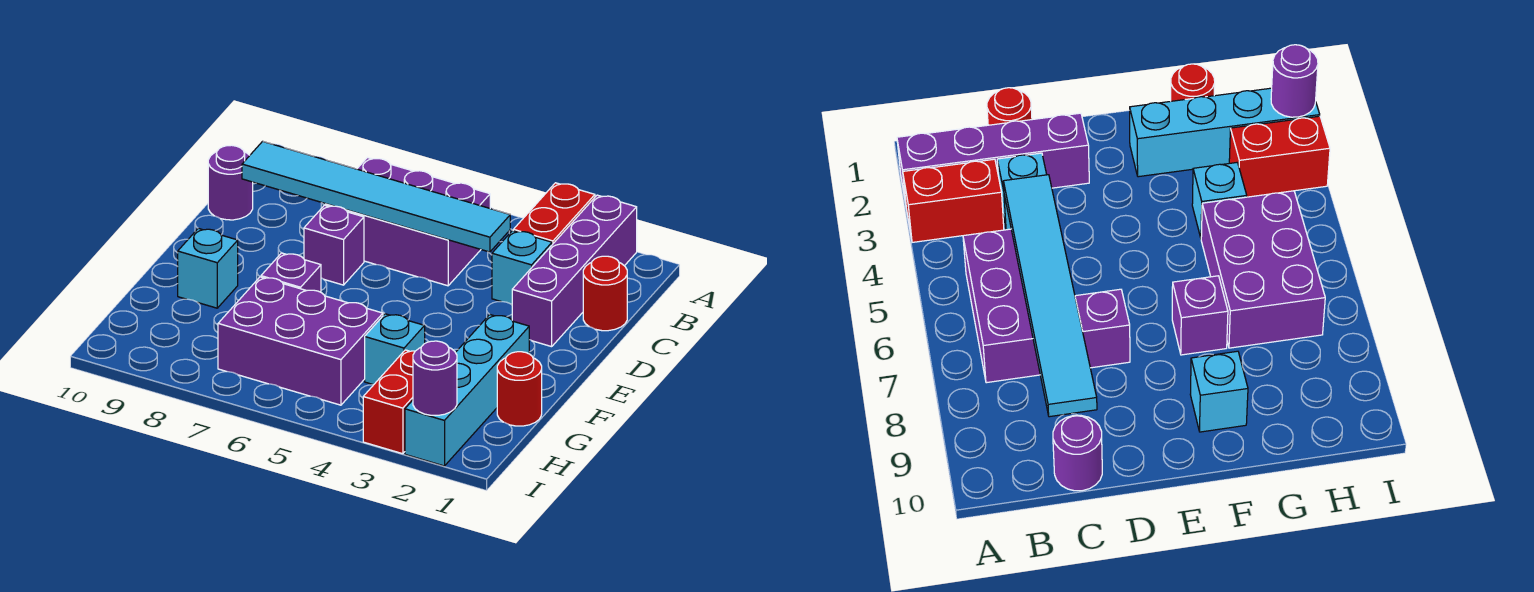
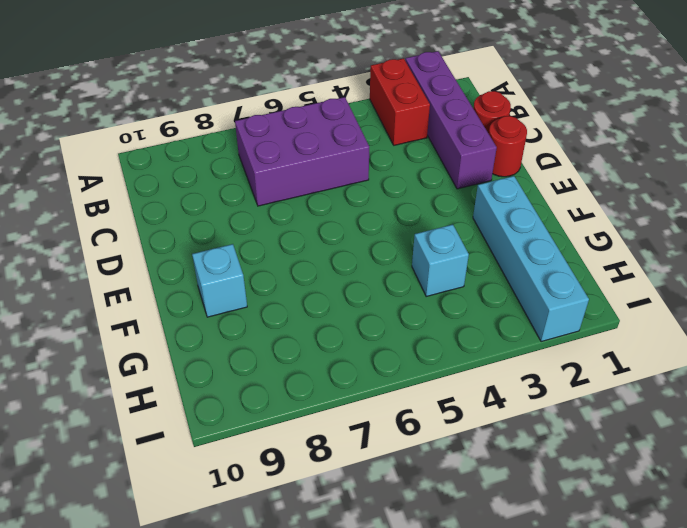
red 1x1 round brick [489,116,527,177] -> red 1x1 round brick moved to [497,352,542,426]
none -> cyan 1x1 brick [492,231,552,305]
none -> purple 1x1 round brick [208,145,253,220]
none -> purple 1x1 brick [304,205,364,285]

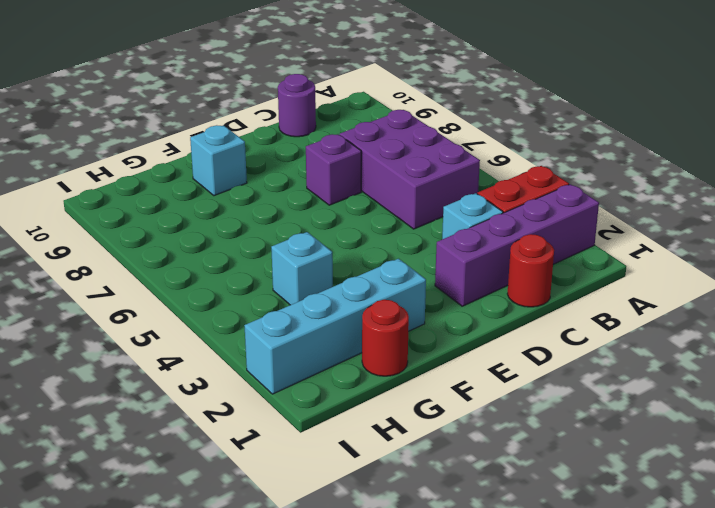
none -> purple 1x1 brick [261,253,321,292]
none -> purple 2x3 brick [218,277,383,405]
none -> red 1x2 brick [363,350,415,454]

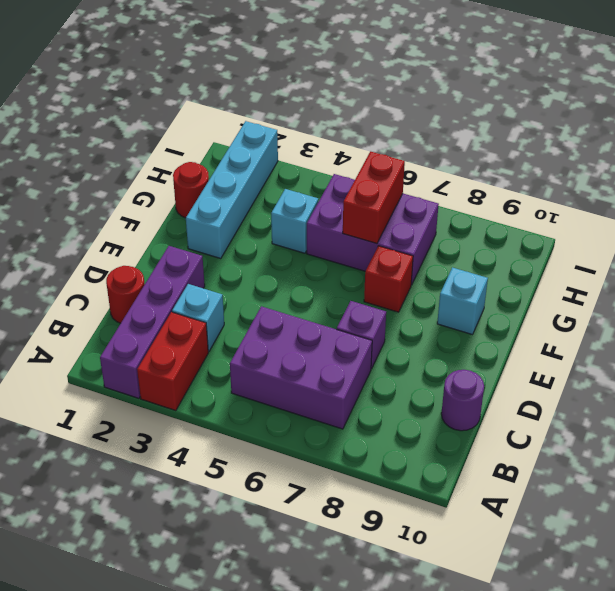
red 1x1 brick [364,246,413,312] -> purple 1x1 brick [261,253,321,292]
red 1x2 brick [343,151,405,244] -> red 1x2 brick moved to [363,350,415,454]
none -> cyan 1x6 tile [242,141,510,252]
none -> purple 1x1 round brick [413,341,457,415]

